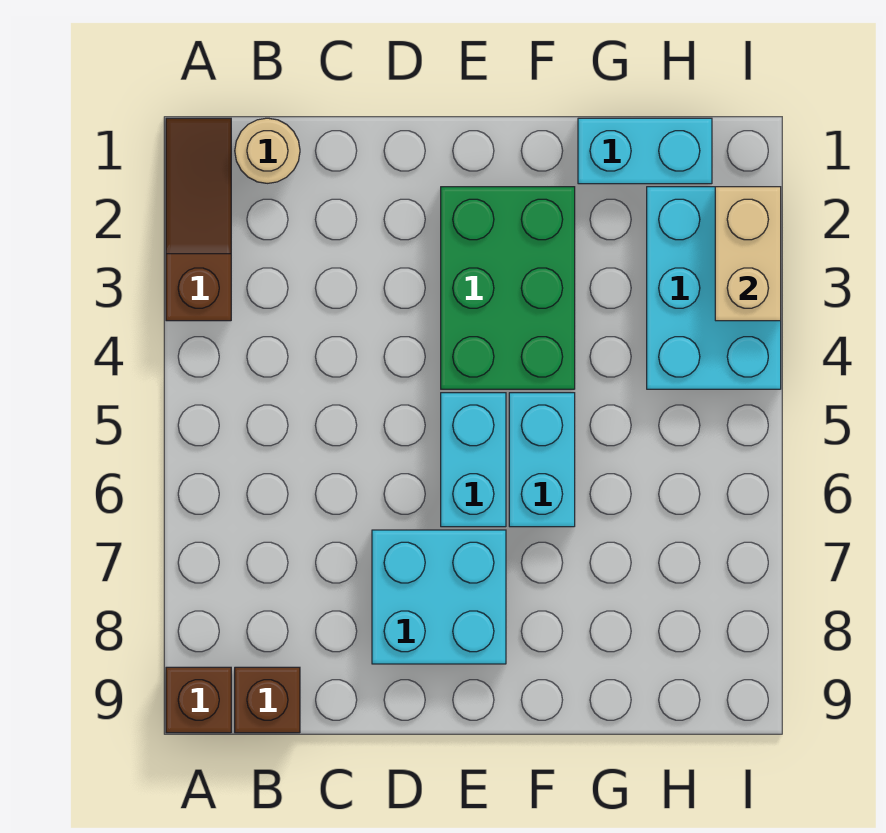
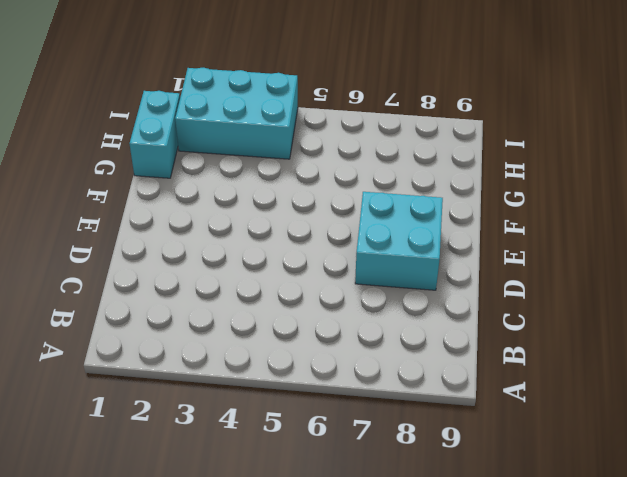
none -> brown 1x3 slope [166,118,231,321]
none -> brown 1x1 brick [166,667,231,733]

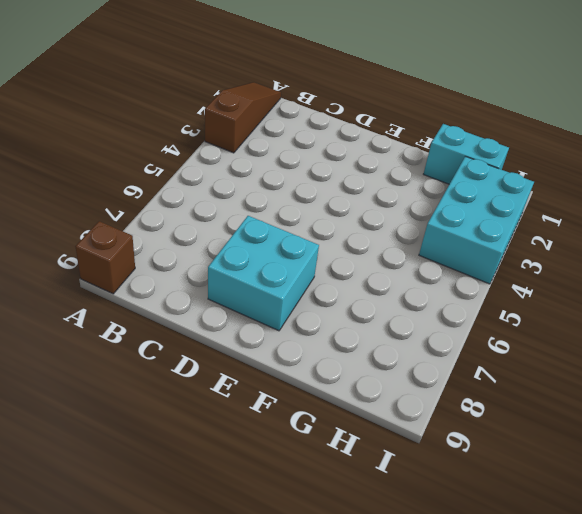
none -> tan 1x1 round brick [235,118,300,183]
none -> brown 1x1 brick [235,667,300,733]

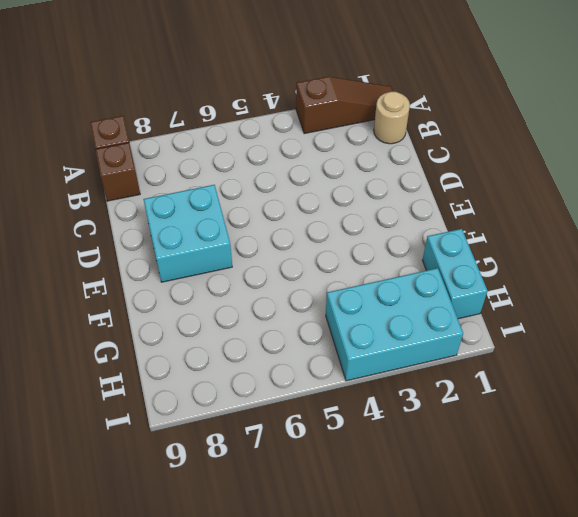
none -> green 2x3 brick [441,187,575,389]
none -> cyan 1x2 brick [441,393,506,527]

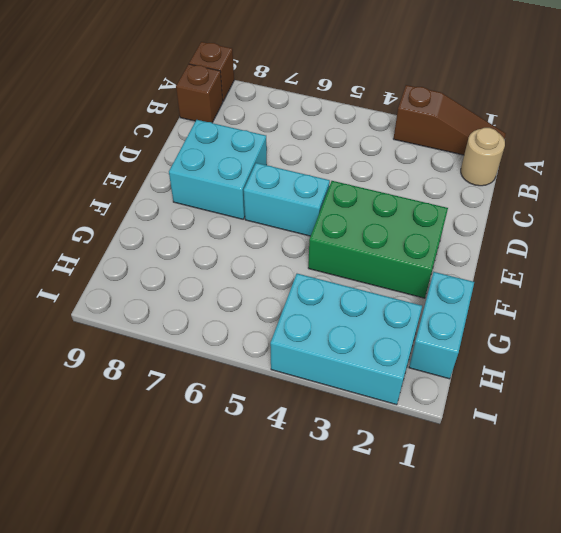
none -> cyan 1x2 brick [509,393,575,527]
none -> tan 1x2 brick [715,187,781,321]

